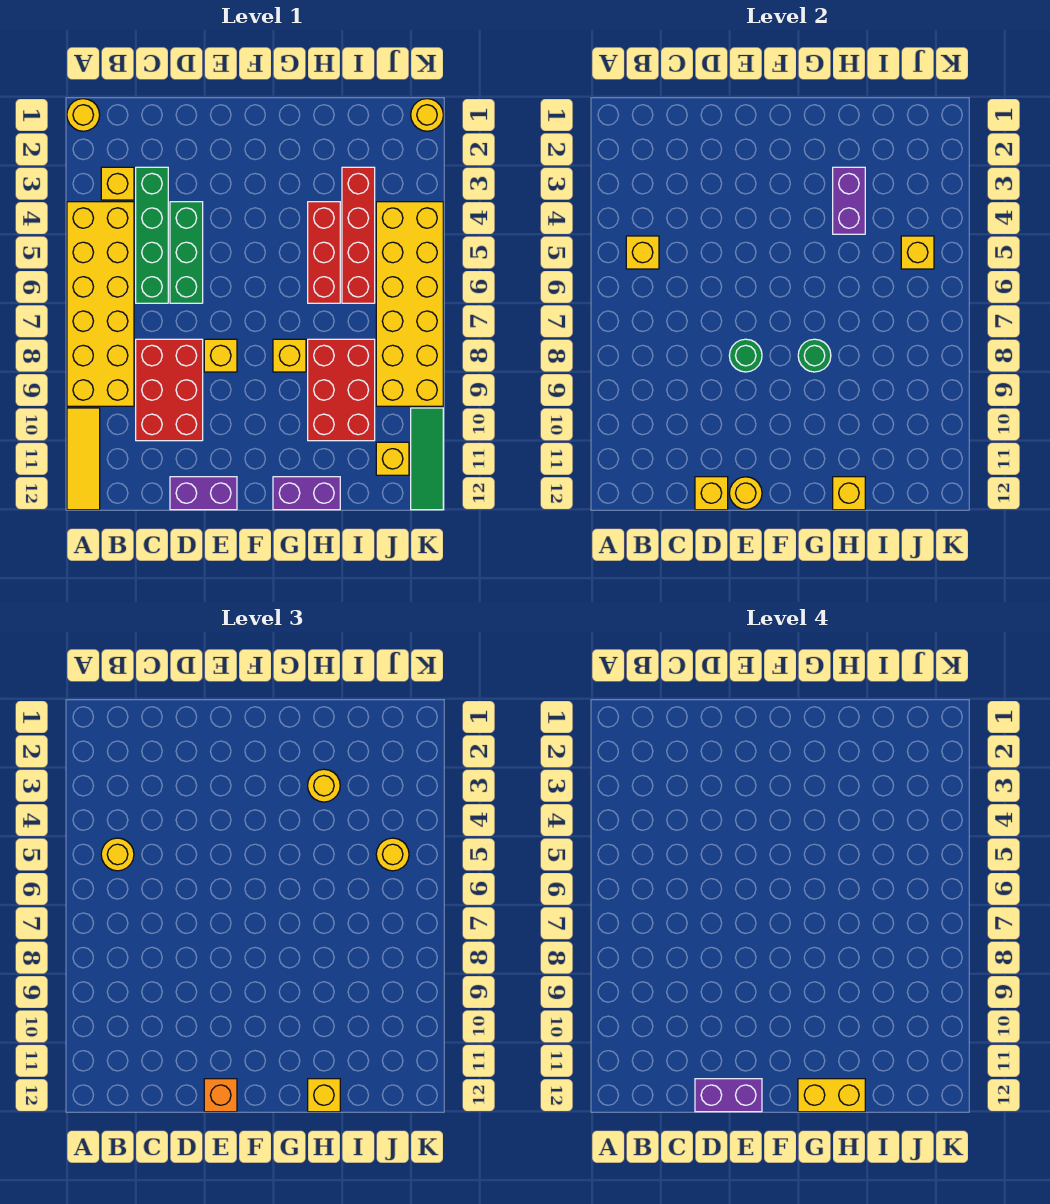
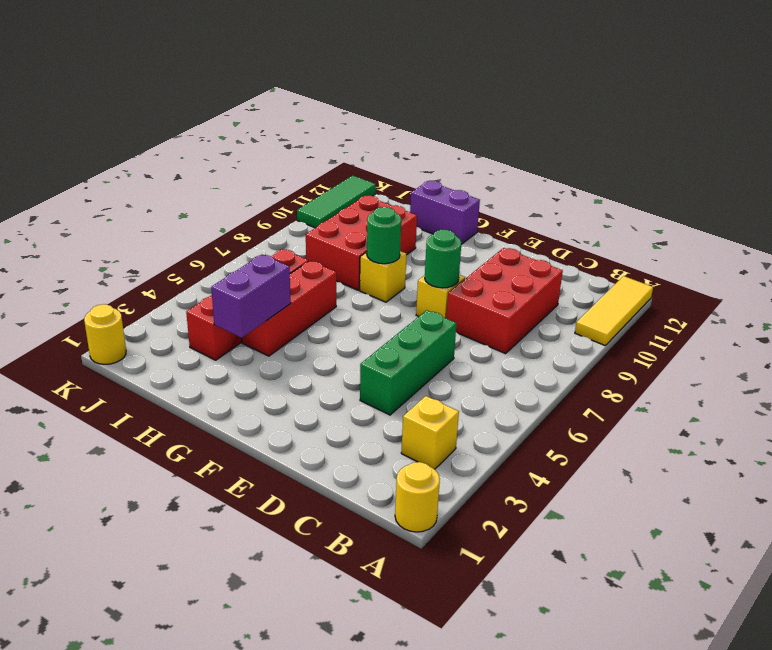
none -> yellow 2x6 brick [67,202,134,406]
none -> green 1x4 brick [136,167,168,303]
none -> purple 1x2 brick [170,477,237,510]
none -> yellow 2x6 brick [376,202,443,406]

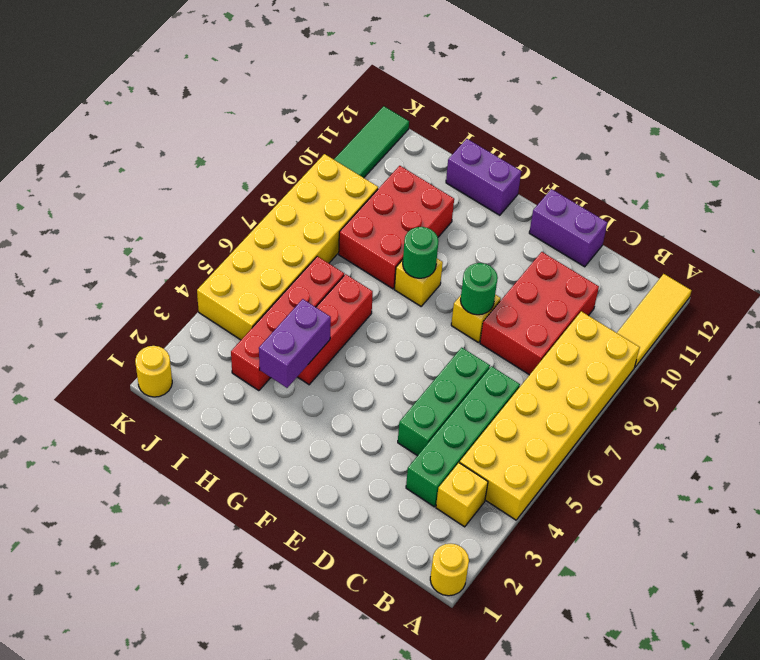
none -> yellow 1x1 brick [376,442,409,475]
none -> yellow 1x1 brick [626,236,659,269]
none -> yellow 1x1 brick [695,477,728,510]
none -> yellow 1x1 round brick [729,477,762,510]

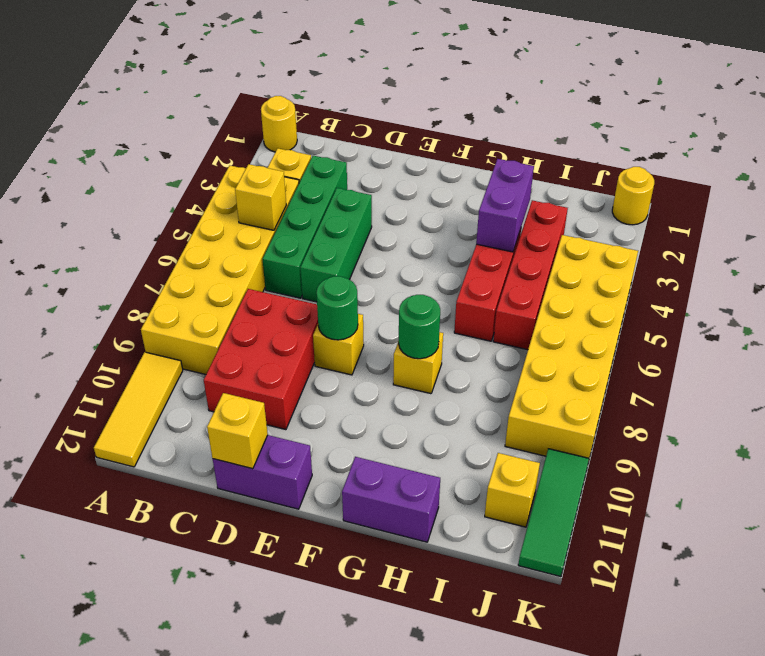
none -> red 2x3 brick [308,339,375,441]
none -> yellow 1x1 round brick [729,477,762,510]
none -> yellow 1x1 brick [833,477,865,510]
none -> yellow 1x1 brick [901,236,934,269]

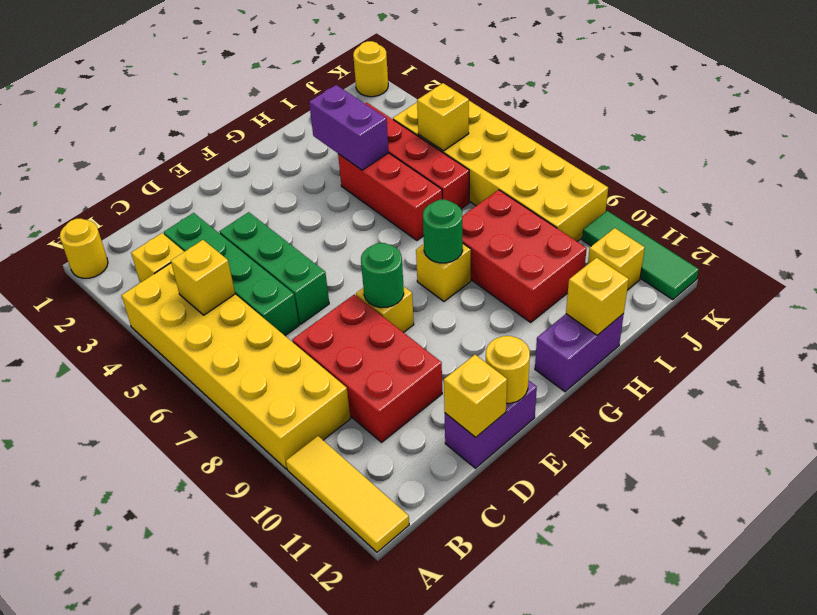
none -> yellow 1x1 round brick [101,838,134,871]
none -> orange 1x1 brick [204,1079,237,1112]
none -> yellow 1x1 round brick [308,769,340,802]
none -> yellow 1x1 brick [308,1079,340,1112]

